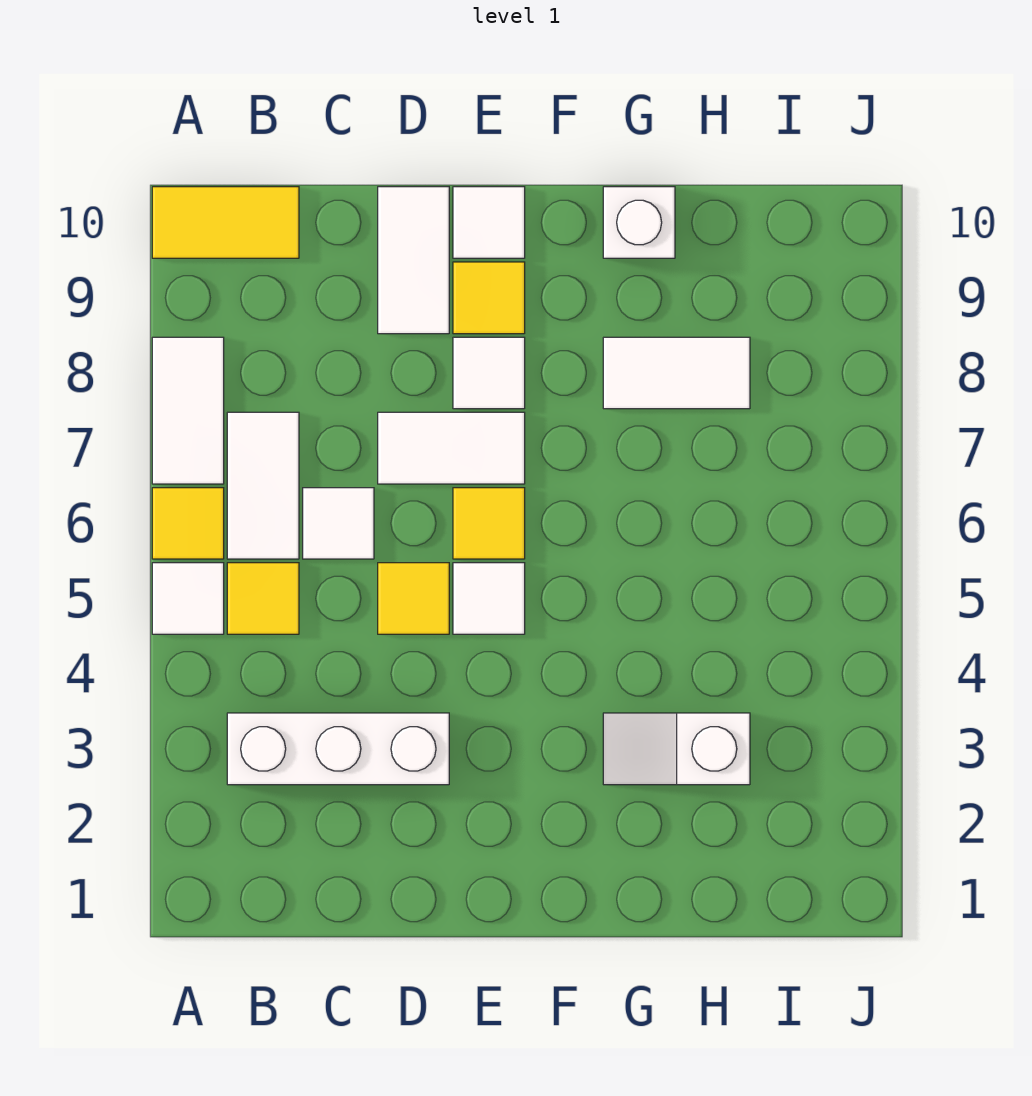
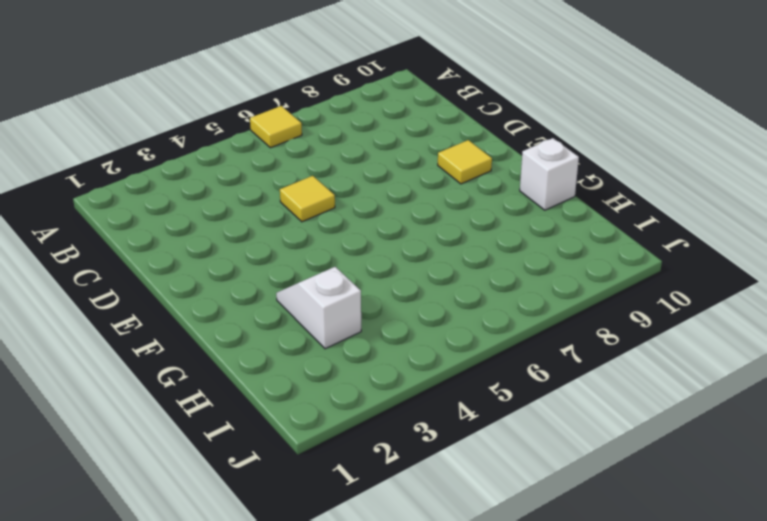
none -> white 1x1 tile [152,563,224,634]
none -> white 1x2 tile [152,337,224,484]
none -> yellow 1x2 tile [152,187,299,258]

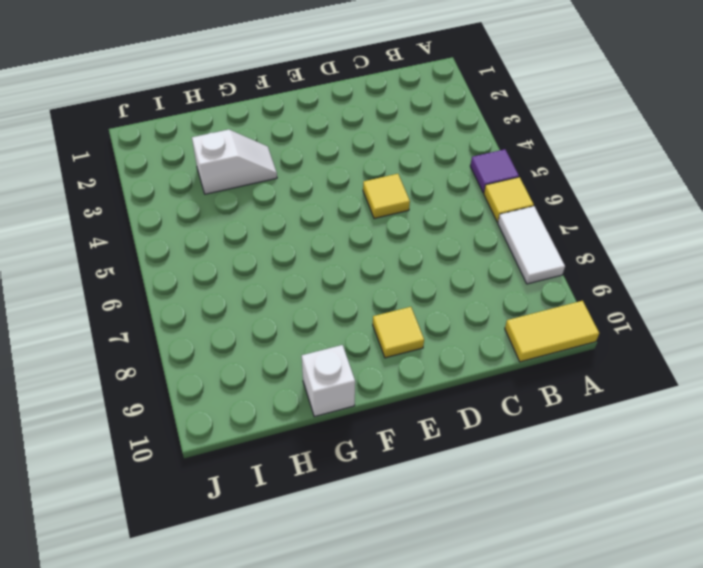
purple 1x1 tile [470,149,519,193] -> white 1x1 tile [152,563,224,634]
none -> white 1x3 brick [227,713,449,785]
none -> yellow 1x1 tile [227,563,299,634]
none -> white 1x2 tile [227,412,299,559]

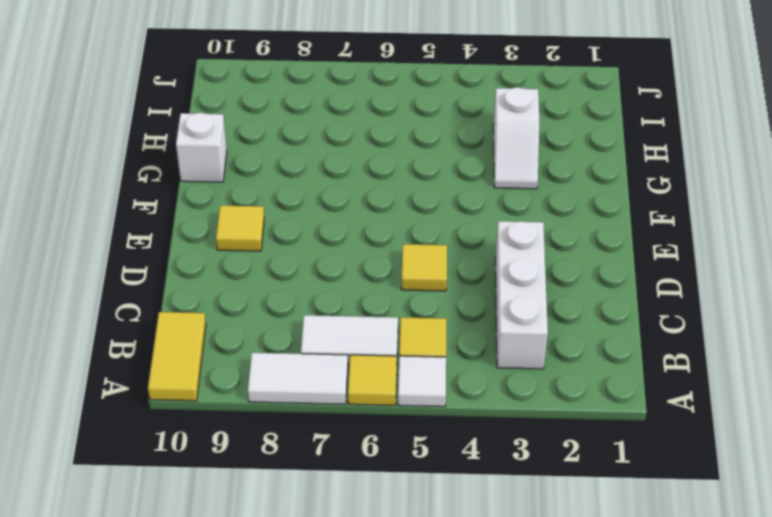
none -> white 1x1 tile [303,488,374,559]
none -> white 1x2 tile [378,412,525,484]
none -> white 1x2 tile [378,187,449,334]

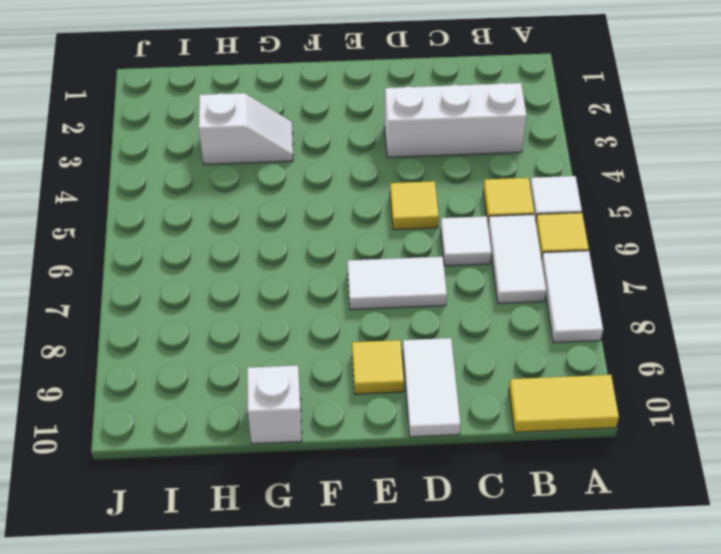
none -> white 1x1 tile [453,563,525,634]
none -> yellow 1x1 tile [453,488,525,559]
none -> white 1x1 tile [453,337,525,409]

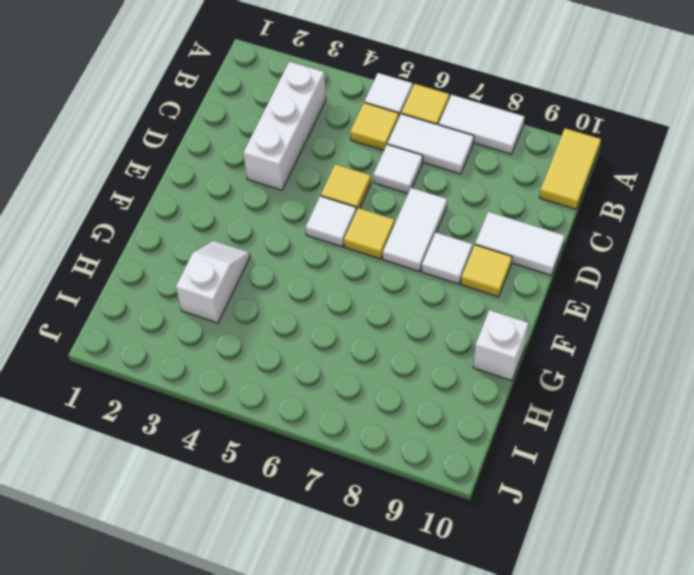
none -> white 1x1 tile [453,187,525,258]
none -> white 1x2 tile [603,337,750,409]

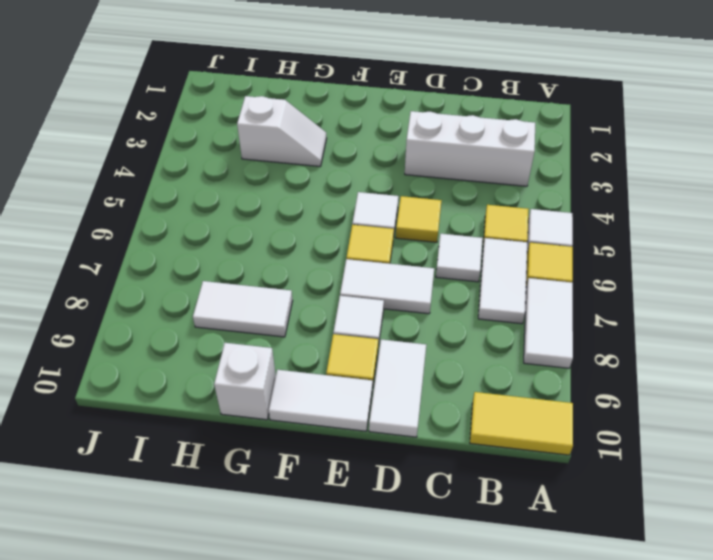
white 1x2 tile [269,370,373,431] -> white 1x1 tile [453,187,525,258]

